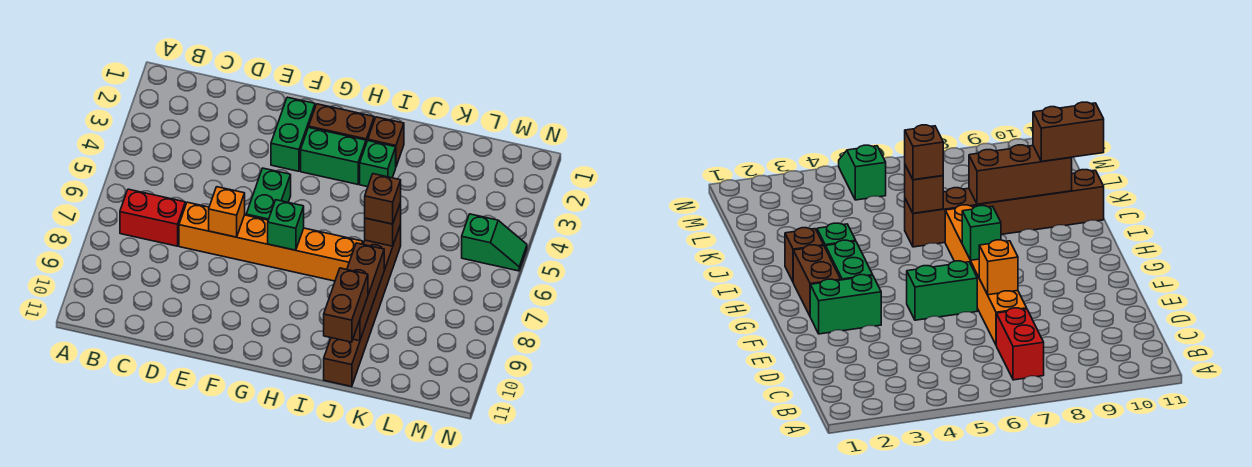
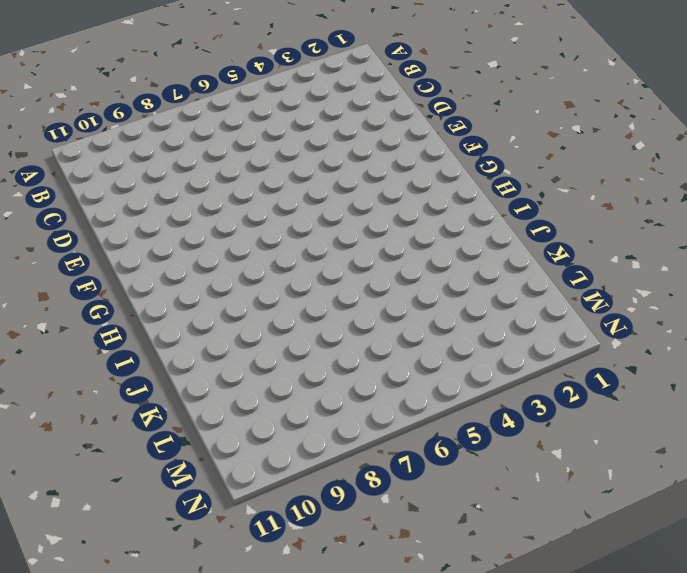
none -> red 1x2 brick [120,189,185,246]
none -> orange 1x6 brick [179,202,363,281]
none -> green 1x2 brick [271,97,315,171]

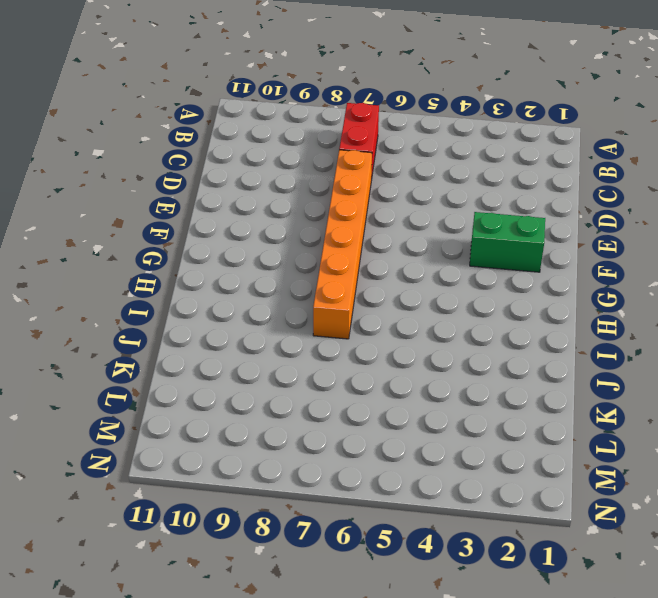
none -> green 1x2 brick [246,168,291,220]
none -> brown 1x2 brick [309,104,374,143]
none -> green 1x2 brick [301,128,366,184]

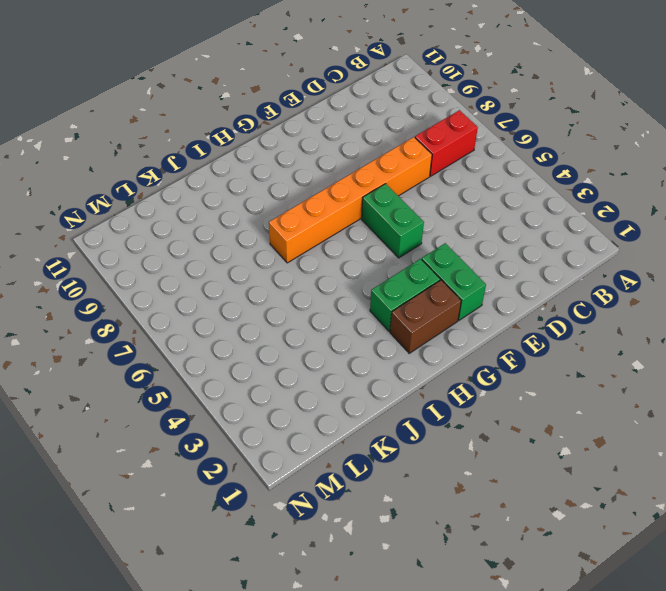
none -> brown 1x1 brick [368,117,404,166]
none -> green 1x1 brick [360,141,396,187]
none -> brown 1x6 brick [324,225,401,387]

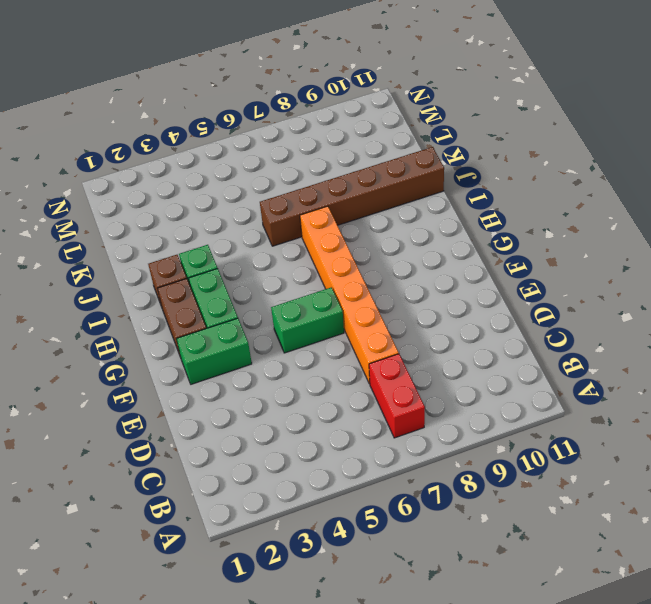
none -> green 1x2 slope [462,214,527,271]
none -> orange 1x1 brick [209,187,245,237]
none -> green 1x1 brick [268,200,304,250]

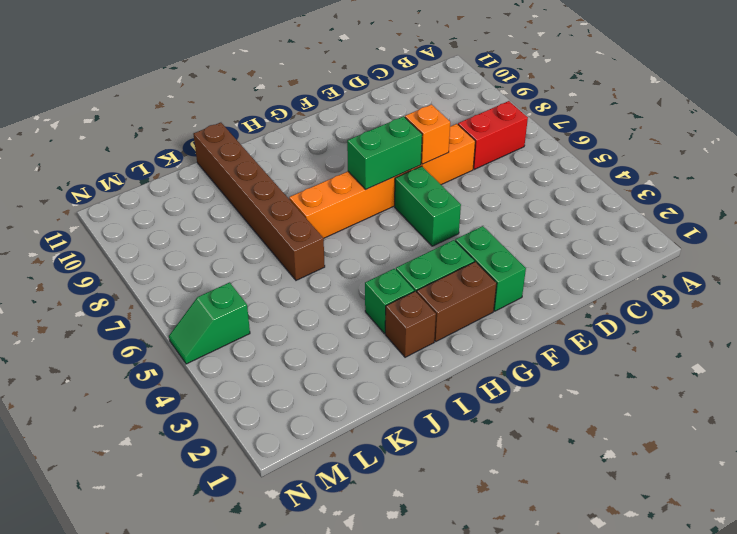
green 1x2 brick [347,116,422,189] -> green 1x1 brick [268,200,304,250]
none -> brown 1x1 brick [365,203,401,246]
none -> brown 1x3 brick [347,243,384,341]
none -> brown 1x1 brick [365,174,401,224]

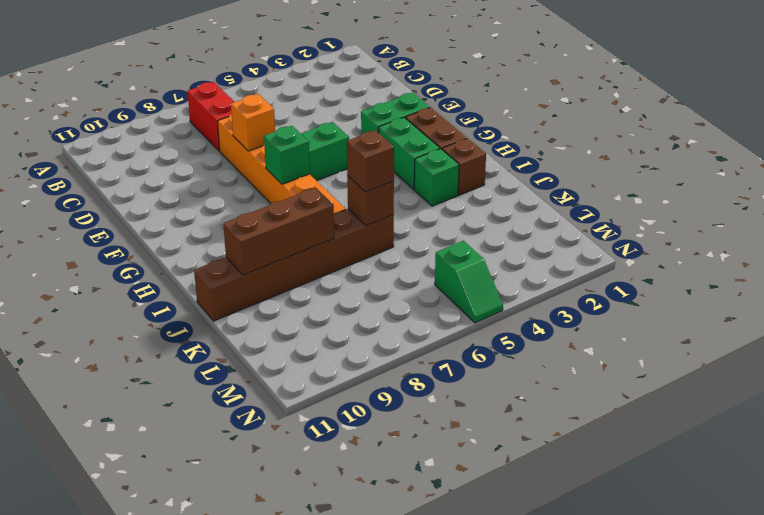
none -> brown 1x2 brick [324,268,368,342]

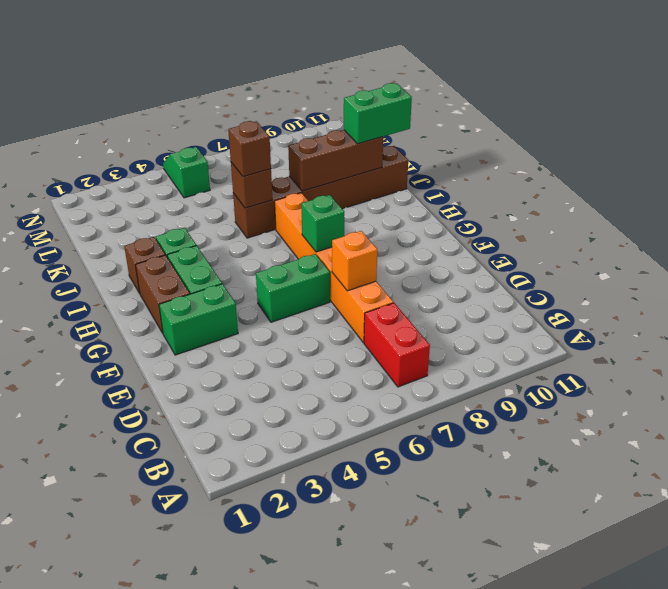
green 1x2 brick [344,83,412,144] -> brown 1x2 brick [324,268,368,342]

